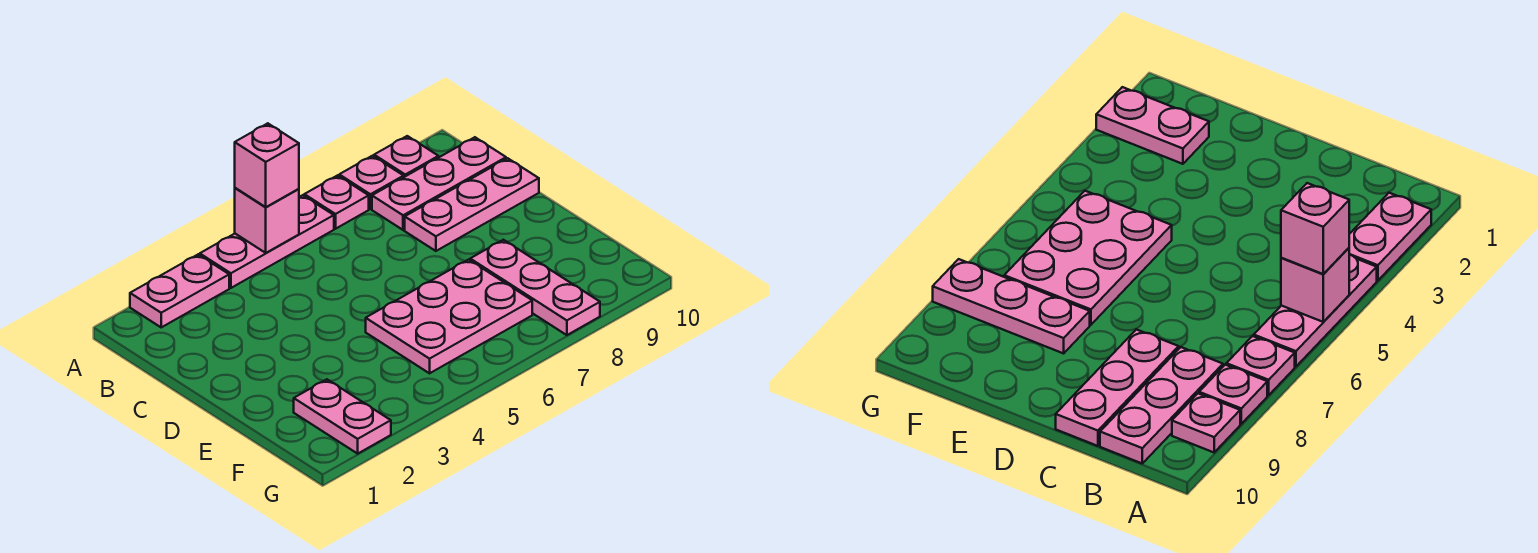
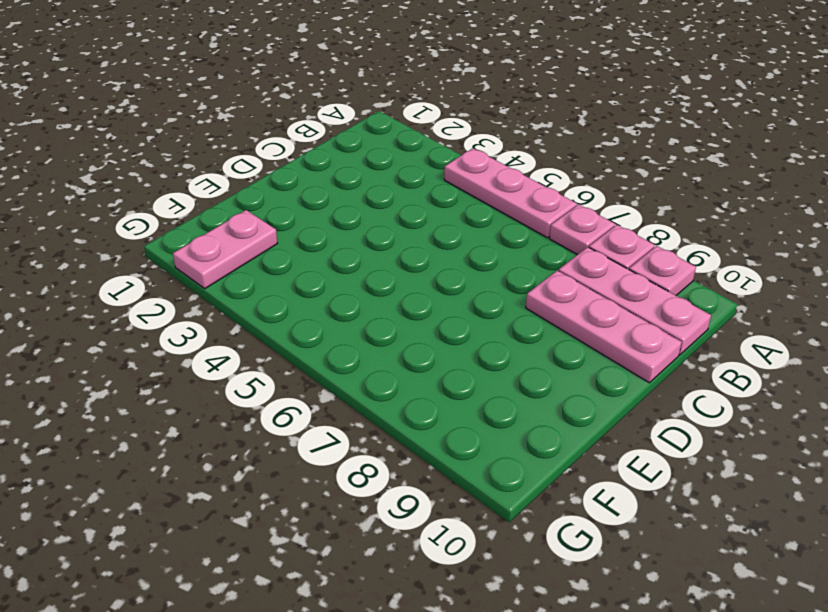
none -> pink 1x2 plate [130,255,229,327]
none -> pink 2x3 plate [366,260,532,373]
none -> pink 1x3 plate [470,240,600,335]

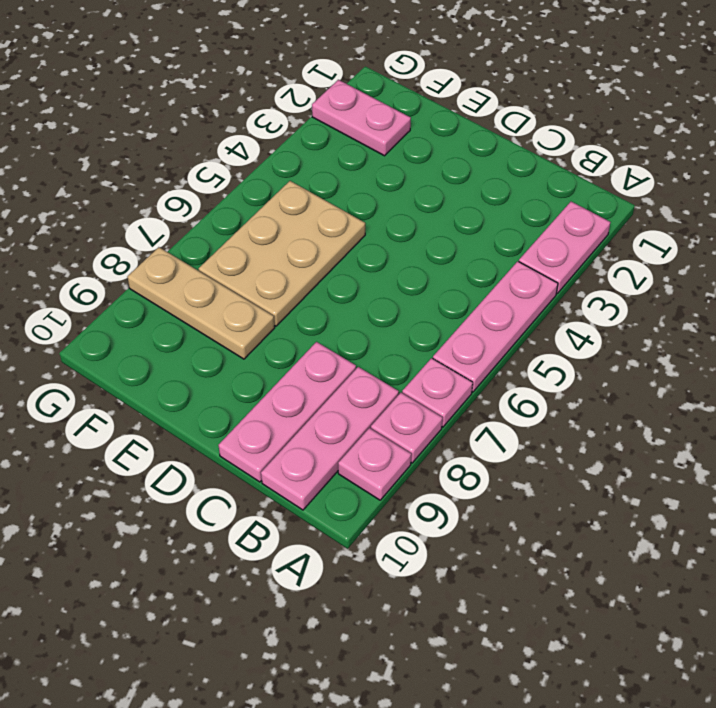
tan 2x3 plate [199,181,365,326] -> pink 2x3 plate [366,260,532,373]
tan 1x3 plate [128,247,275,359] -> pink 1x3 plate [470,240,600,335]
none -> pink 1x1 brick [235,188,299,253]
none -> pink 1x1 brick [235,123,299,207]

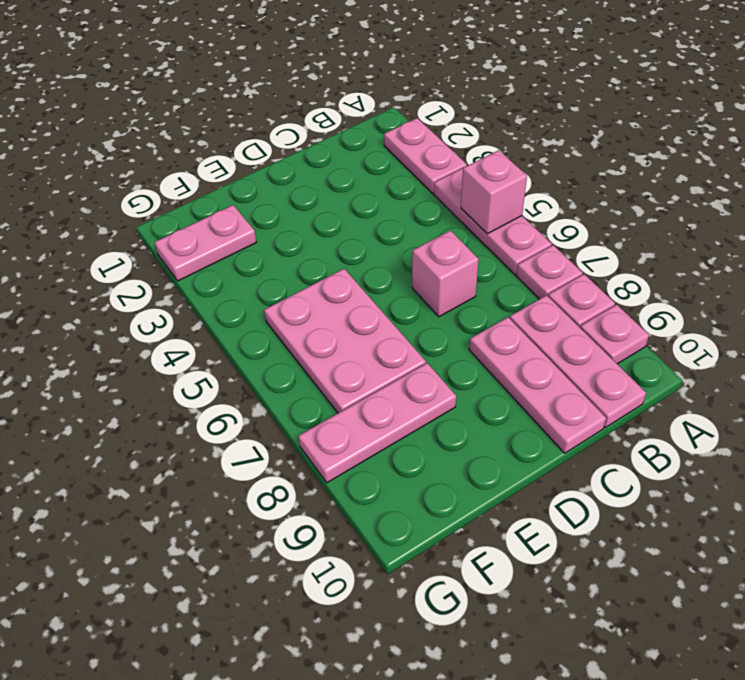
pink 1x1 brick [412,231,479,317] -> pink 1x1 brick moved to [235,123,299,207]

